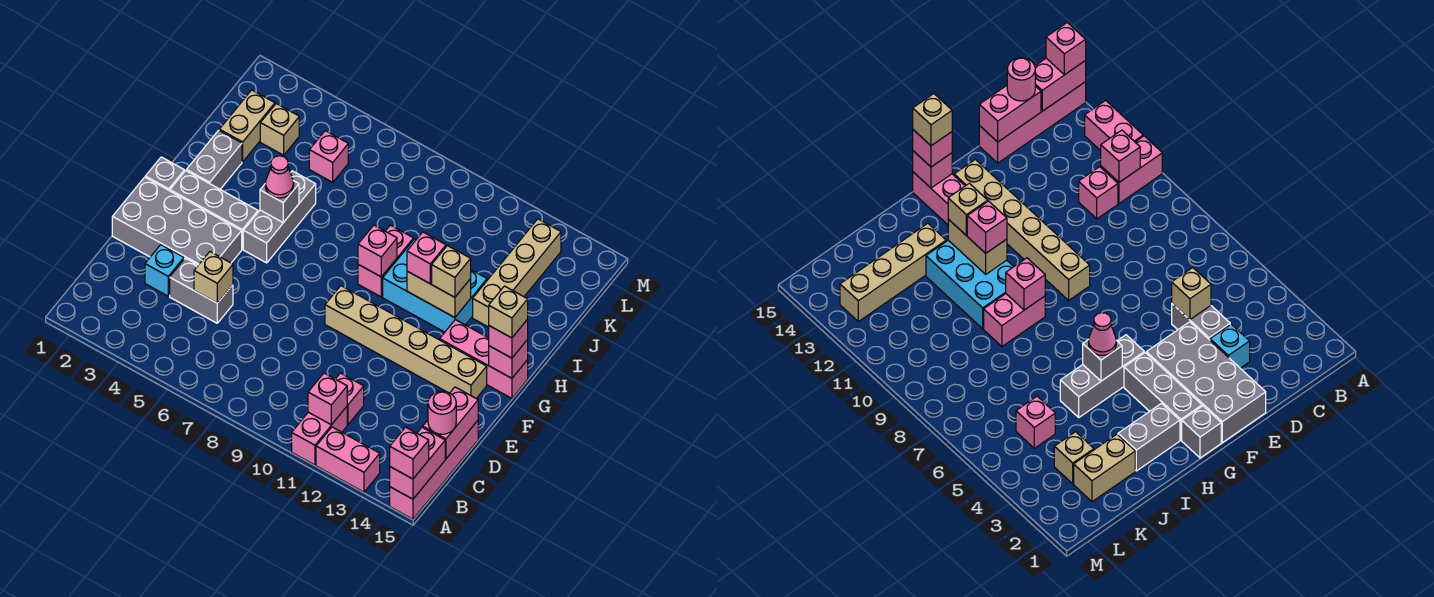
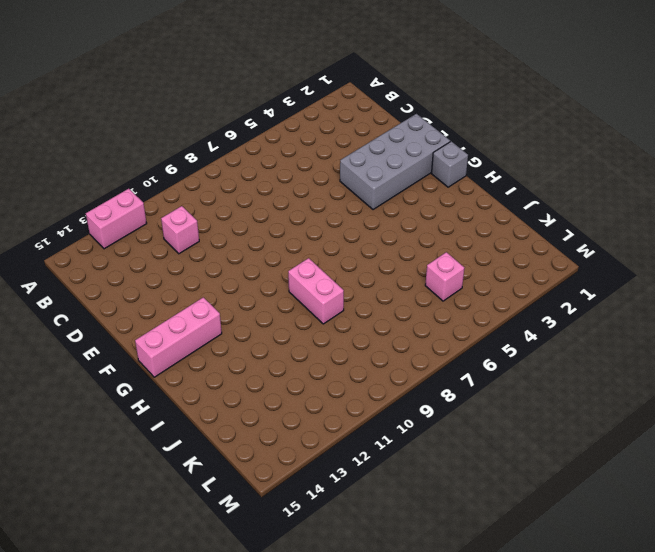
none -> pink 1x2 brick [292,407,347,465]
none -> pink 1x4 brick [390,421,478,519]
none -> cyan 1x1 brick [145,245,184,296]
none -> grey 1x2 brick [170,258,233,323]

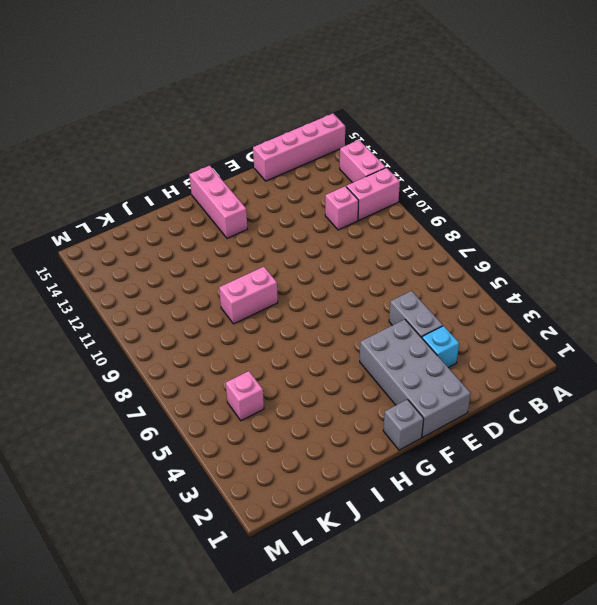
none -> tan 1x6 brick [325,286,487,398]
none -> grey 1x3 brick [170,171,258,249]
none -> grey 1x3 brick [243,171,316,263]
none -> grey 1x2 brick [186,130,242,189]

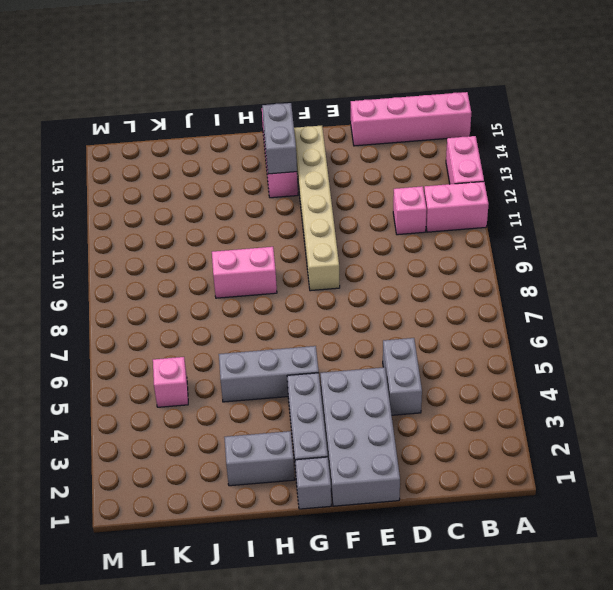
grey 1x2 brick [262,103,297,174] -> none
none -> cyan 1x1 brick [145,245,184,296]
none -> cyan 2x3 brick [383,239,487,332]
none -> tan 1x4 brick [473,219,561,327]
none -> tan 1x2 brick [219,90,275,162]

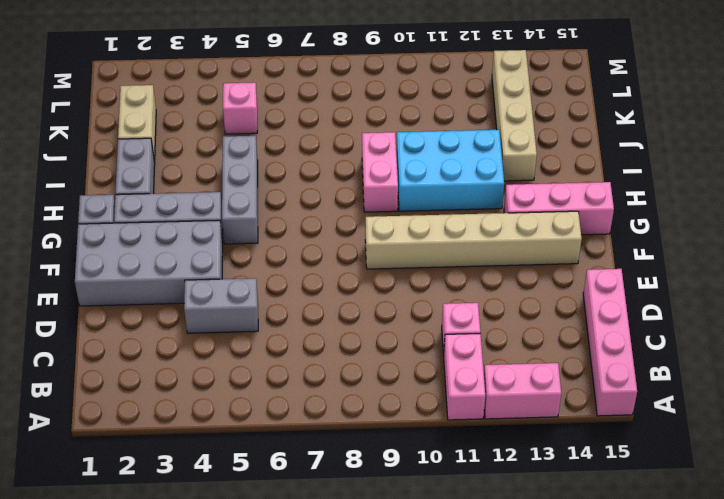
none -> cyan 1x1 brick [145,245,184,296]
none -> tan 1x1 brick [260,104,299,155]
none -> pink 1x2 brick [390,427,445,499]
none -> pink 1x1 brick [308,373,347,425]

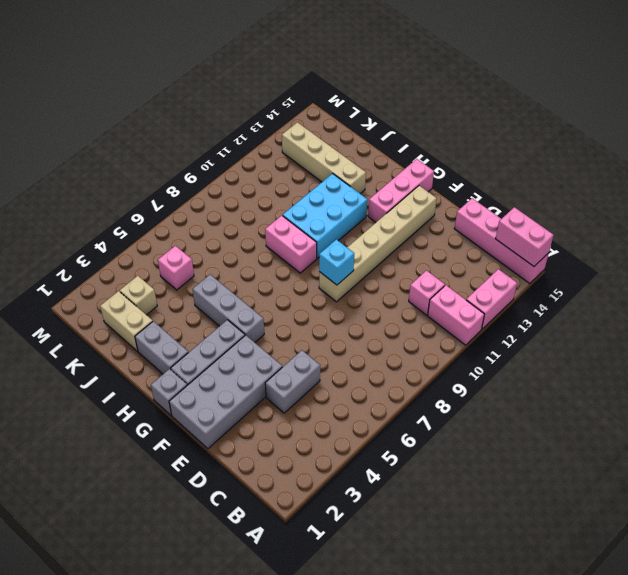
cyan 1x1 brick [319,239,354,285] -> cyan 1x1 brick moved to [145,245,184,296]
none -> pink 1x1 brick [308,373,347,425]
none -> pink 1x2 brick [423,387,478,459]
none -> tan 1x1 brick [194,252,233,303]
none -> pink 1x1 brick [489,340,528,378]

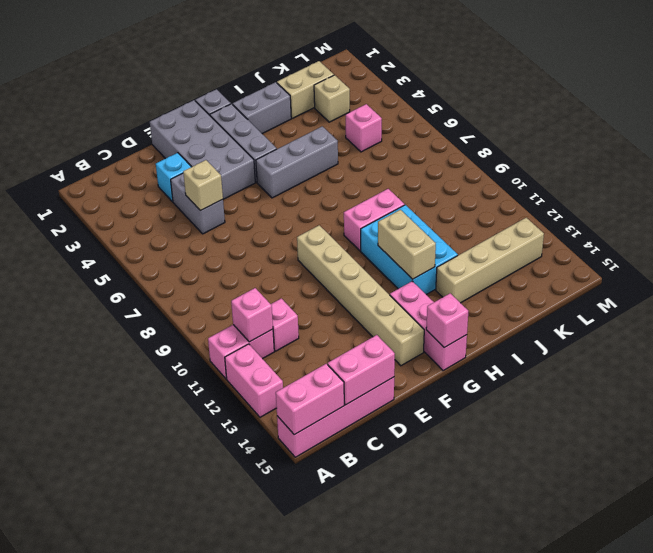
none -> grey 1x1 brick [260,181,299,223]
none -> pink 1x1 brick [358,225,397,277]
none -> pink 1x1 brick [390,427,429,479]
none -> pink 1x1 round brick [428,391,456,434]

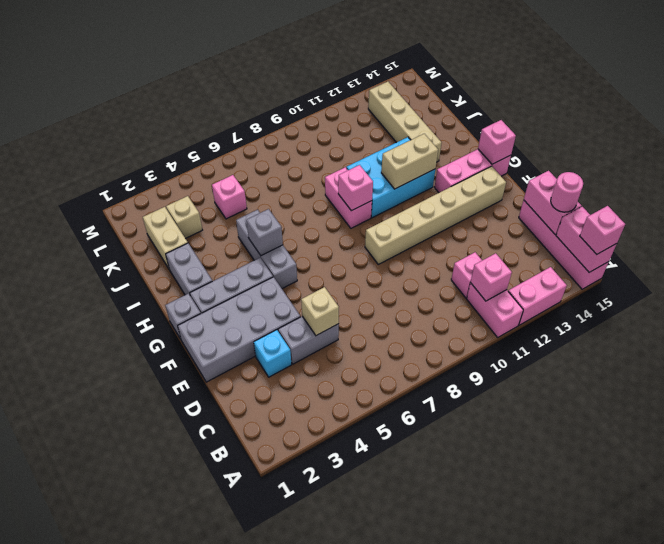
none -> pink 1x1 brick [489,319,528,358]
none -> pink 1x1 cone [265,156,294,198]
none -> pink 1x1 brick [407,232,446,284]
none -> tan 1x1 brick [432,246,471,297]

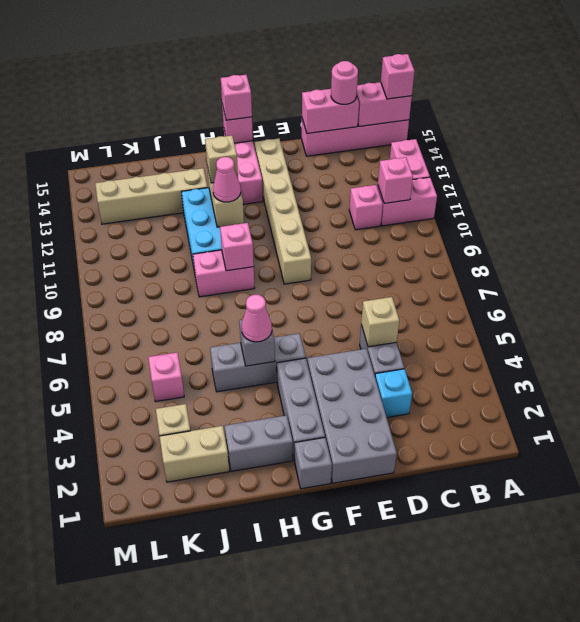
pink 1x1 cone [213,157,241,202] -> pink 1x1 brick [407,232,446,284]
none -> tan 1x1 brick [489,286,528,338]

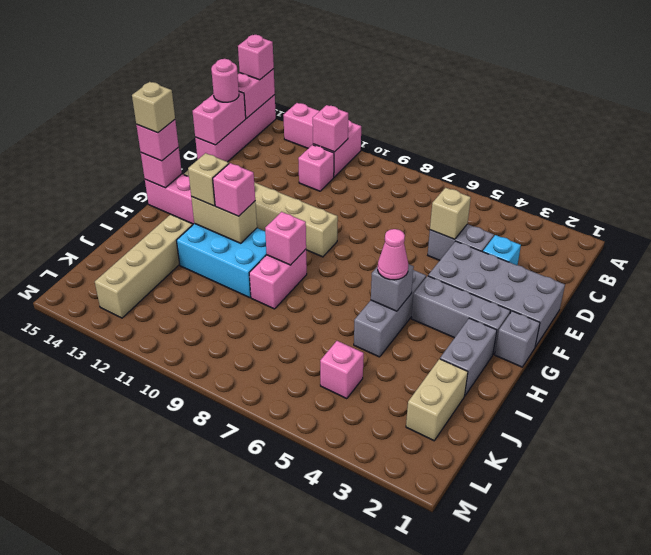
none -> tan 1x1 brick [260,104,299,155]

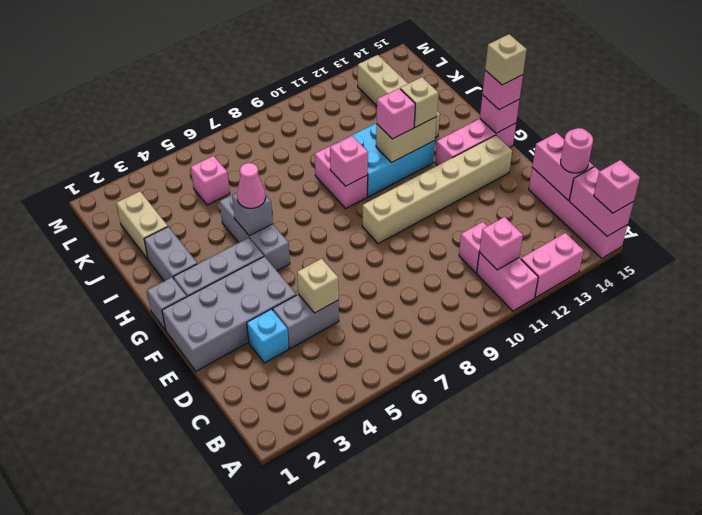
none -> tan 1x1 brick [260,104,299,155]

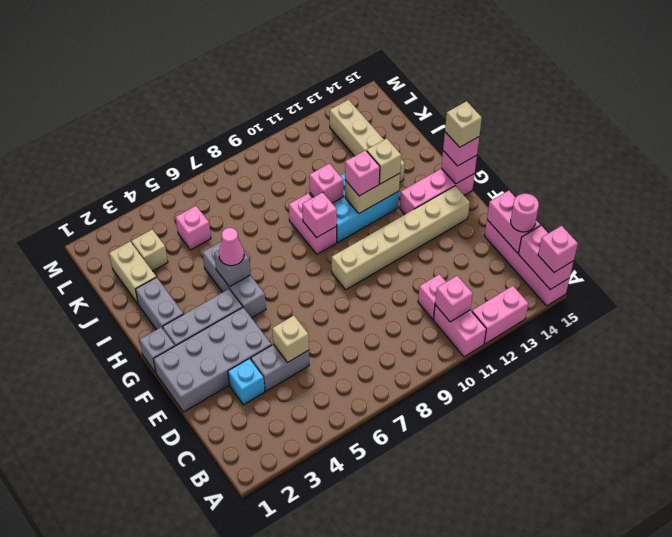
pink 1x1 brick [309,164,343,203] -> none

